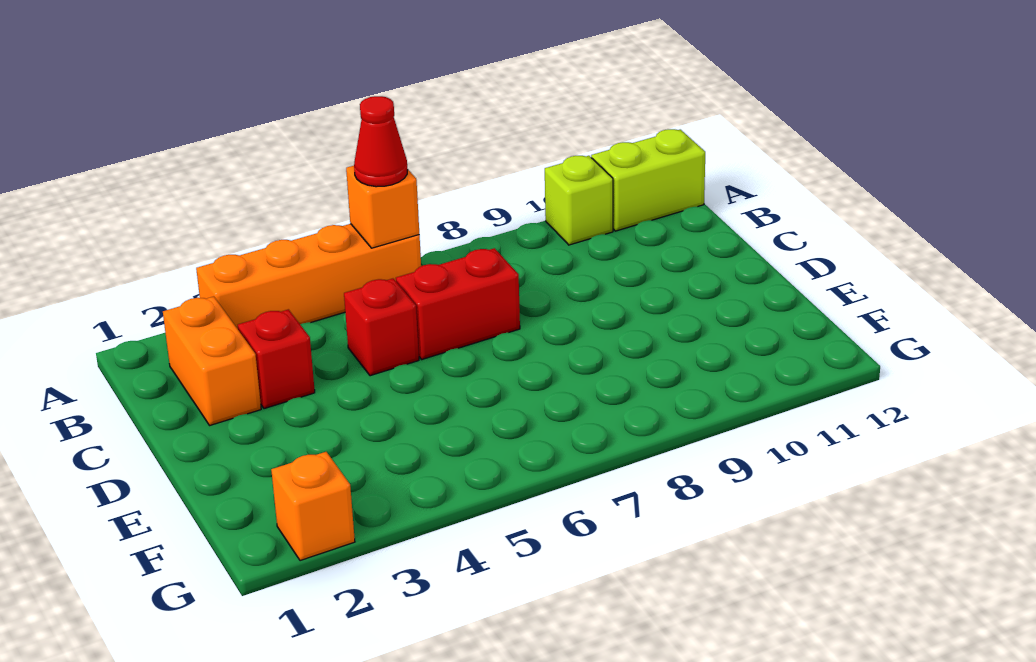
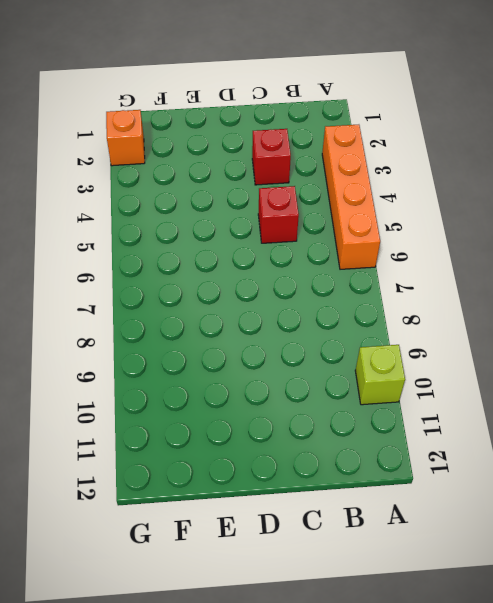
none -> lime 1x2 brick [591,129,705,231]
none -> orange 1x2 brick [163,297,261,426]

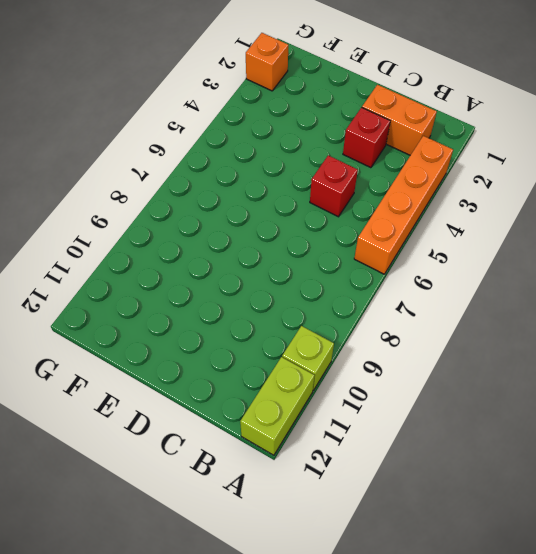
none -> red 1x2 brick [396,248,520,359]
none -> orange 1x1 brick [346,166,419,248]

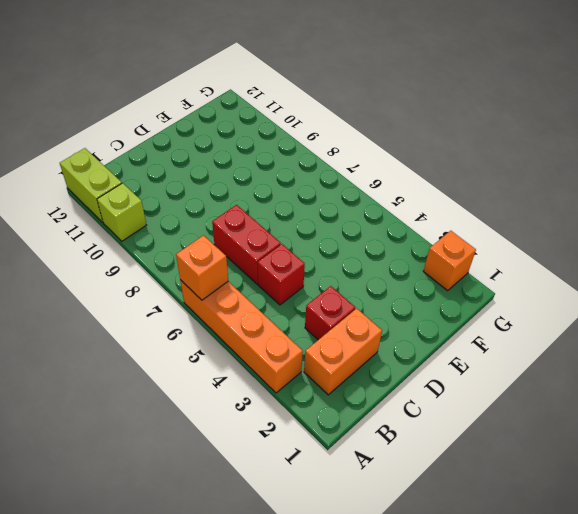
none -> red 1x1 cone [354,96,407,187]

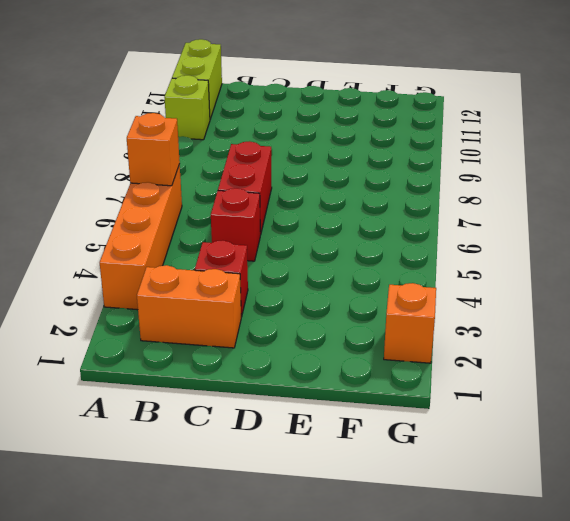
none -> red 1x1 cone [354,96,407,187]

